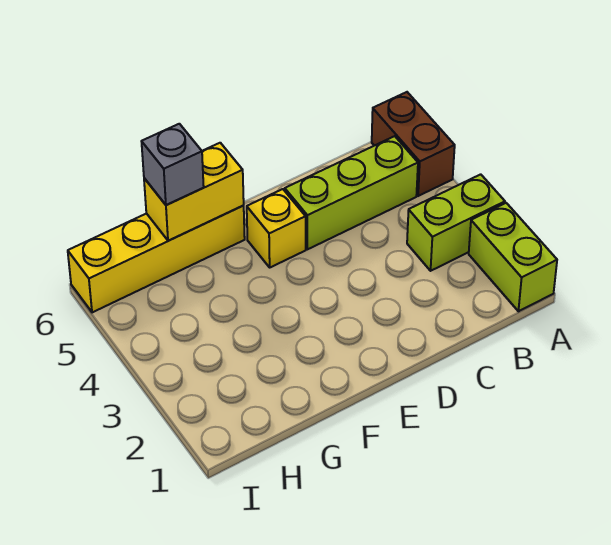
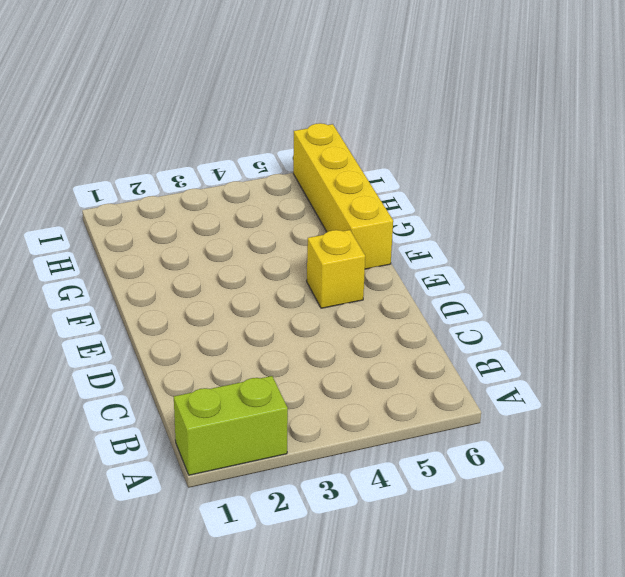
none -> lime 1x2 brick [407,174,505,271]
none -> brown 1x2 brick [372,92,455,196]

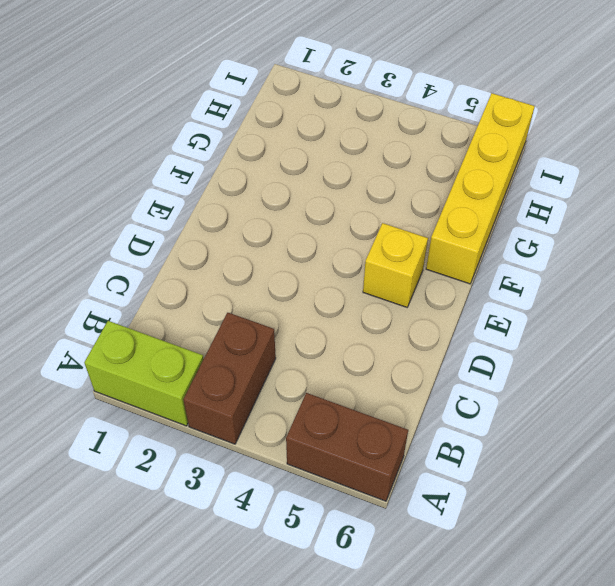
brown 1x2 brick [183,313,276,444] -> lime 1x2 brick [407,174,505,271]
none -> lime 1x3 brick [285,136,418,249]
none -> yellow 1x2 brick [144,143,244,241]

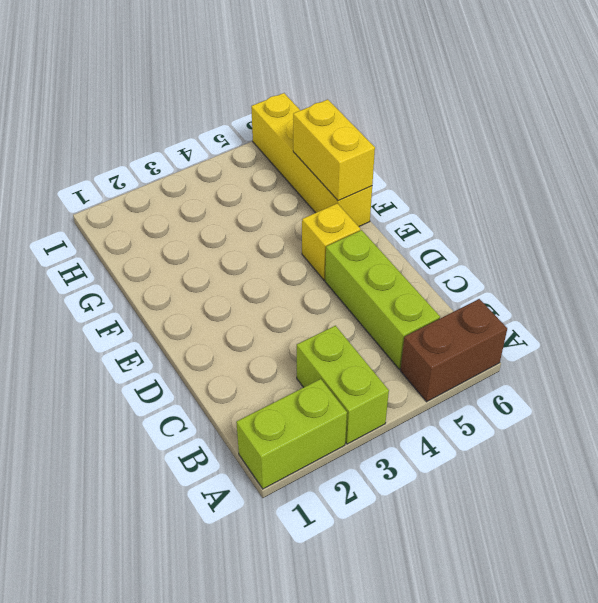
none -> grey 1x1 brick [141,124,204,205]

